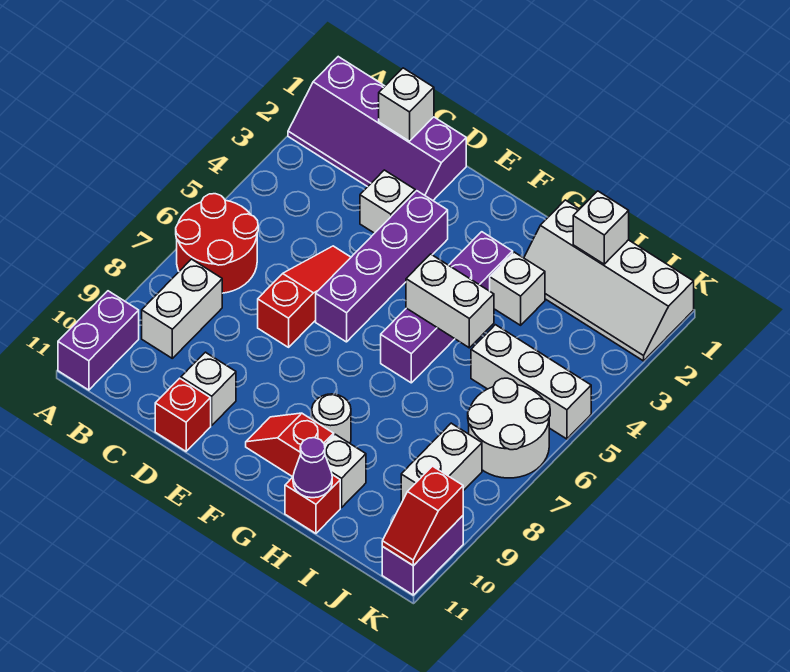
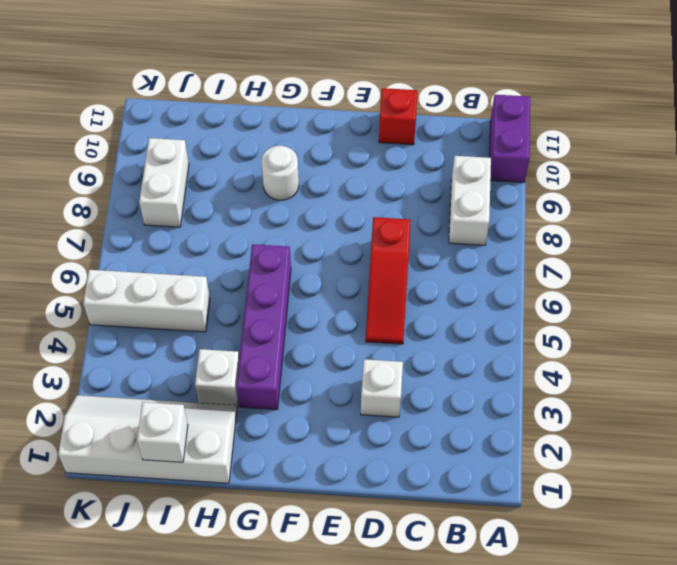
none -> purple 2x4 slope [288,57,466,200]
none -> red 2x2 round brick [176,194,258,293]
none -> white 1x1 brick [181,352,236,425]

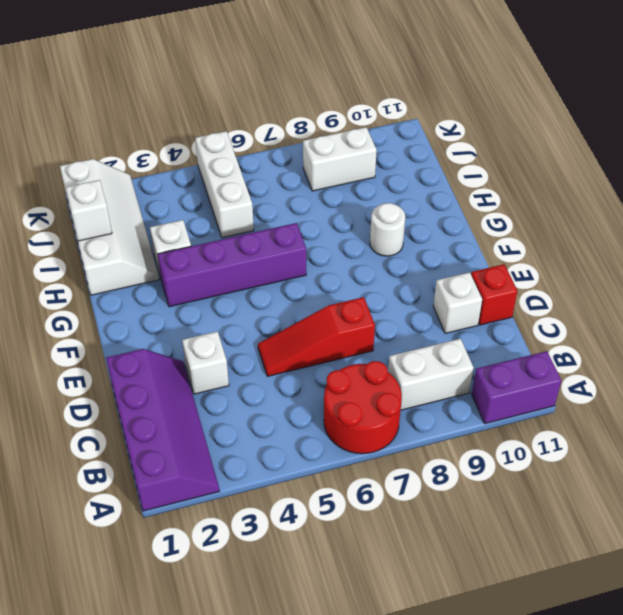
none -> purple 1x4 brick [316,191,448,342]
none -> red 1x2 slope [246,413,334,477]
none -> white 1x1 brick [325,434,366,508]

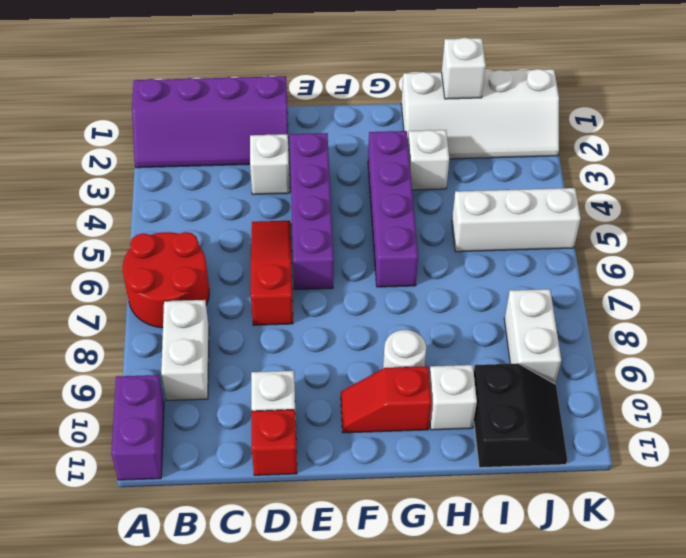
black 2x2 slope [474,363,567,468] -> none
none -> red 1x1 brick [285,475,340,533]
none -> white 2x2 round brick [468,378,550,478]
none -> purple 1x2 brick [382,516,463,595]

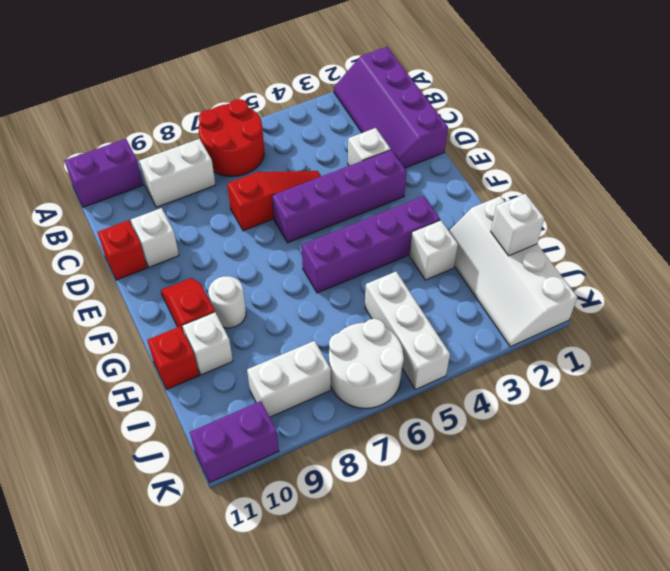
none -> white 1x1 brick [379,68,434,141]
none -> white 1x2 brick [406,254,494,348]
none -> purple 1x1 cone [293,438,332,498]

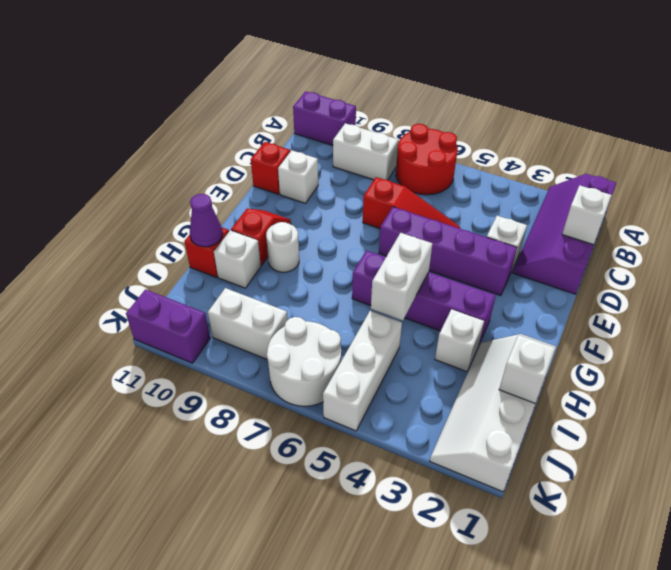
none -> red 1x2 slope [382,466,463,566]

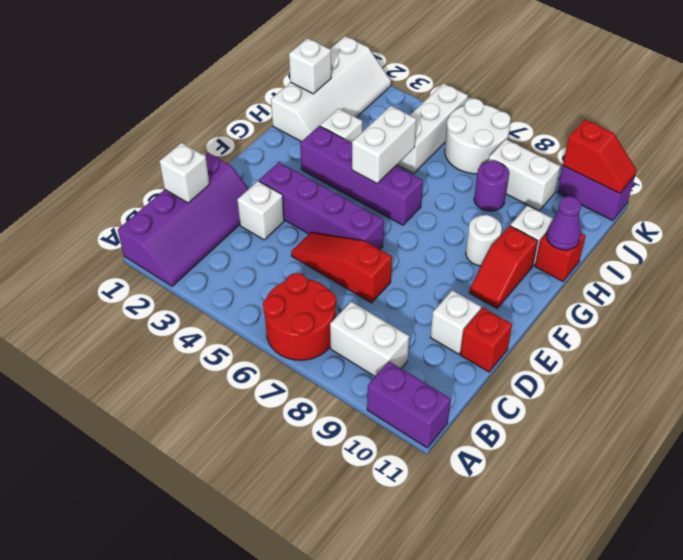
purple 1x1 round brick [474,161,509,211] -> none

